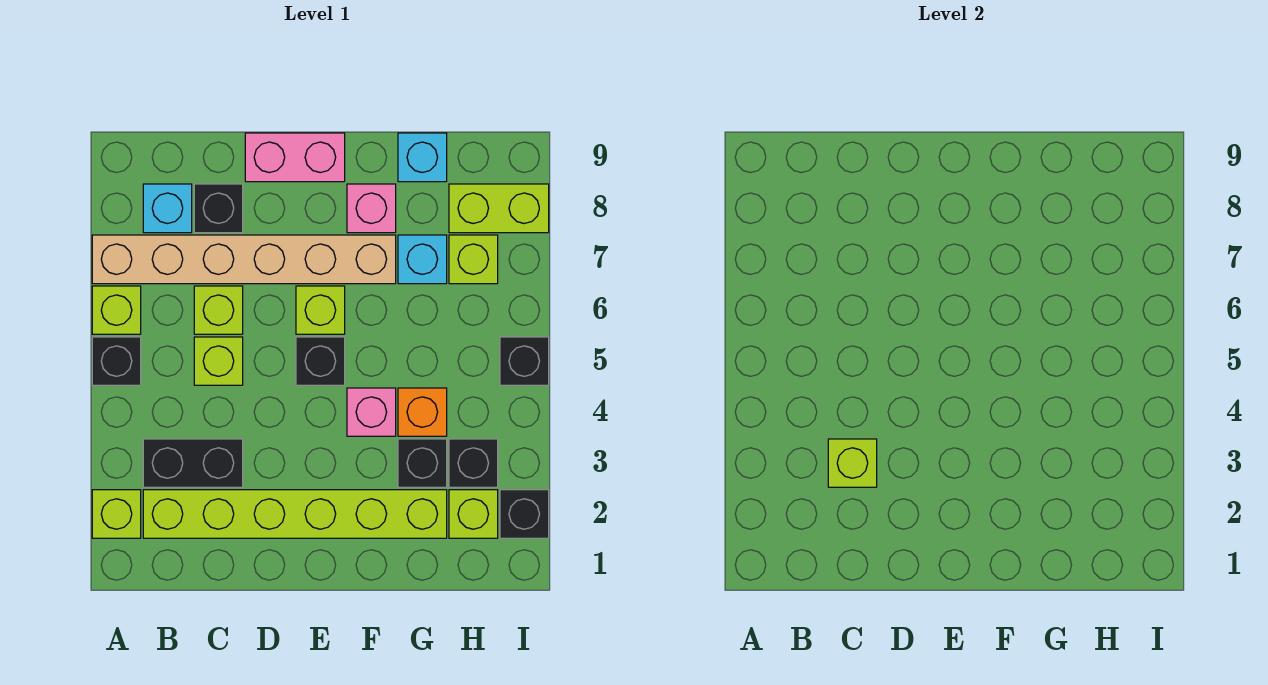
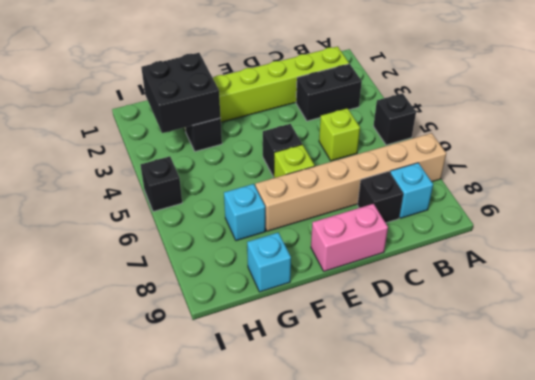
black 2x2 brick [141,53,221,133] -> none
none -> lime 1x1 brick [92,490,141,538]
none -> lime 1x1 brick [92,286,141,334]
none -> lime 1x1 brick [194,286,243,334]

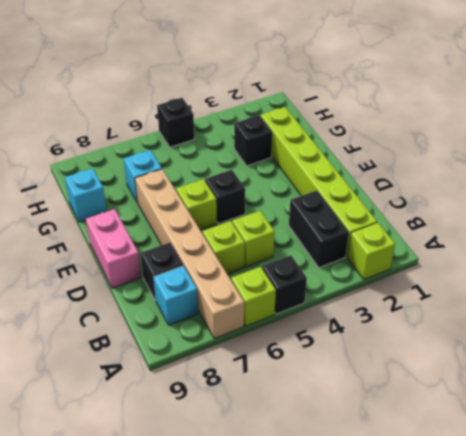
none -> pink 1x1 brick [347,388,396,436]
none -> pink 1x1 brick [347,184,396,233]
none -> orange 1x1 brick [398,388,447,436]

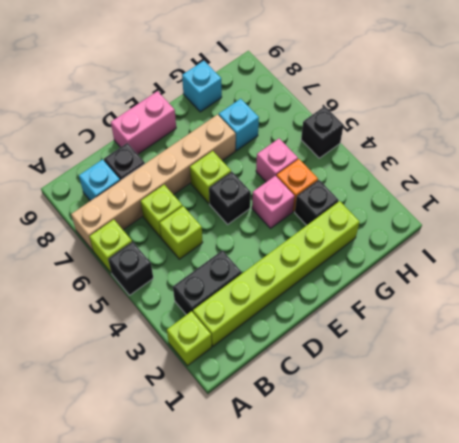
pink 1x1 brick [256,139,298,182] -> pink 1x1 brick moved to [347,184,396,233]
none -> lime 1x1 brick [449,490,498,538]
none -> black 1x1 brick [449,439,498,487]
none -> lime 1x1 brick [449,235,498,284]

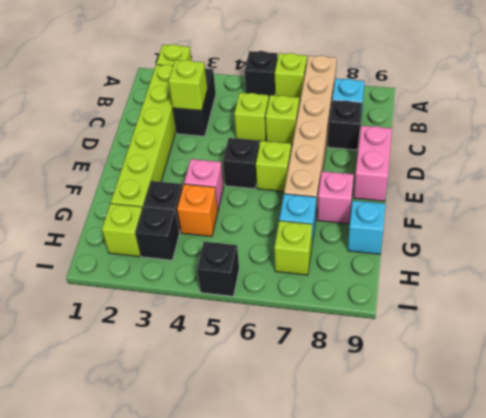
none -> lime 1x2 brick [449,184,549,233]
none -> black 1x1 brick [500,490,549,538]

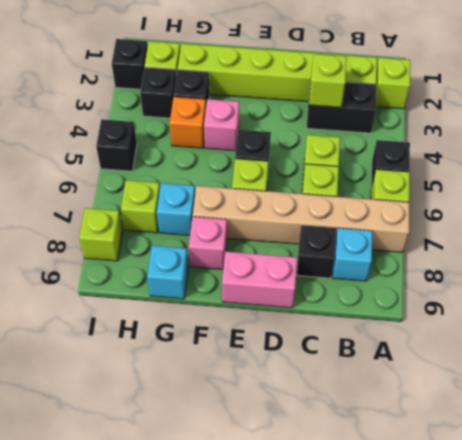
lime 1x1 brick [79,208,123,261] -> lime 1x2 brick [449,184,549,233]

